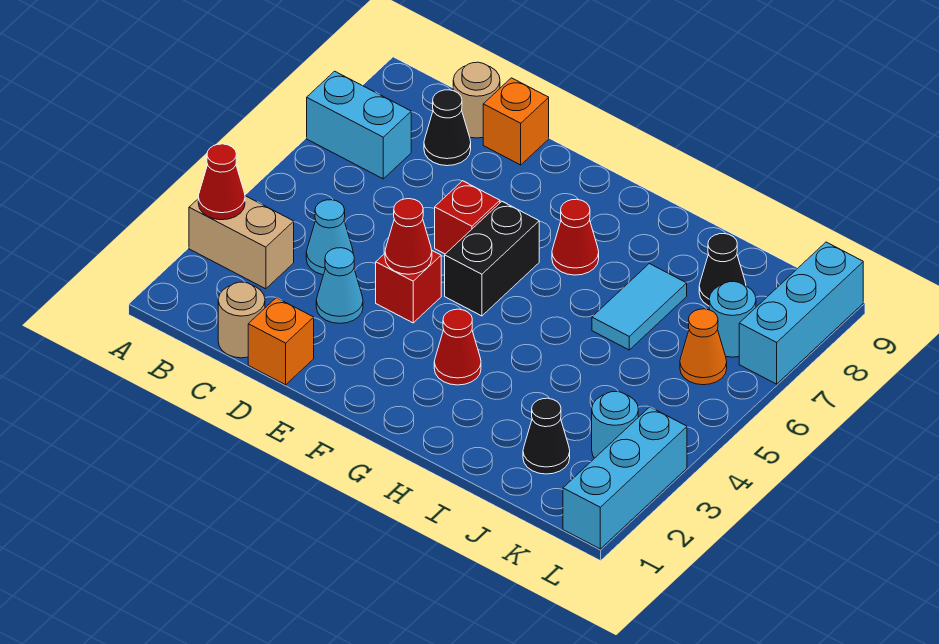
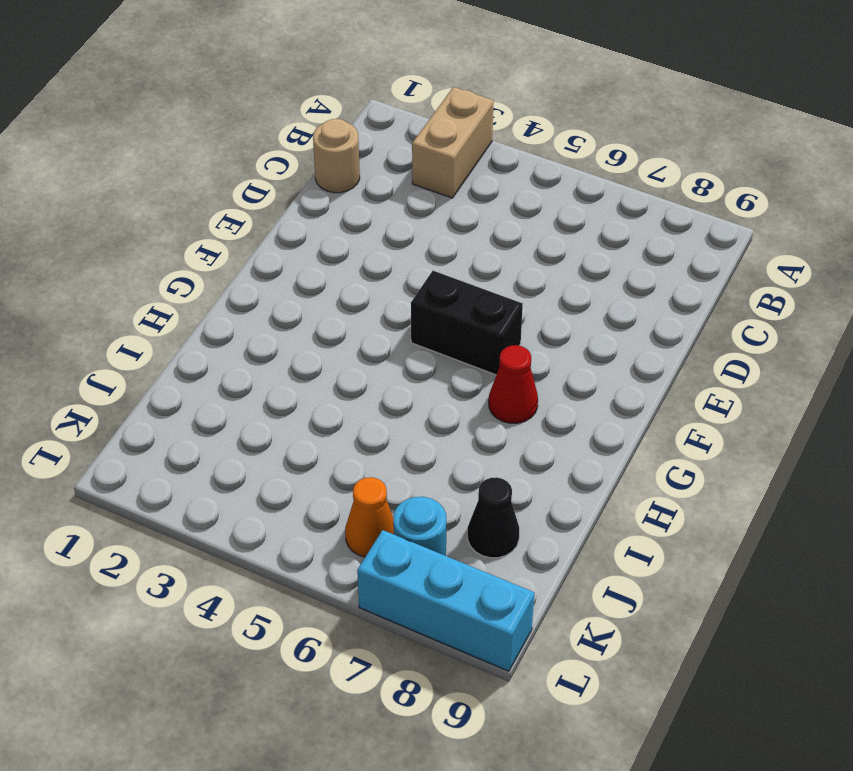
none -> cyan 1x2 brick [307,71,411,179]
none -> cyan 1x1 cone [306,200,353,275]
none -> black 1x1 cone [424,90,471,166]

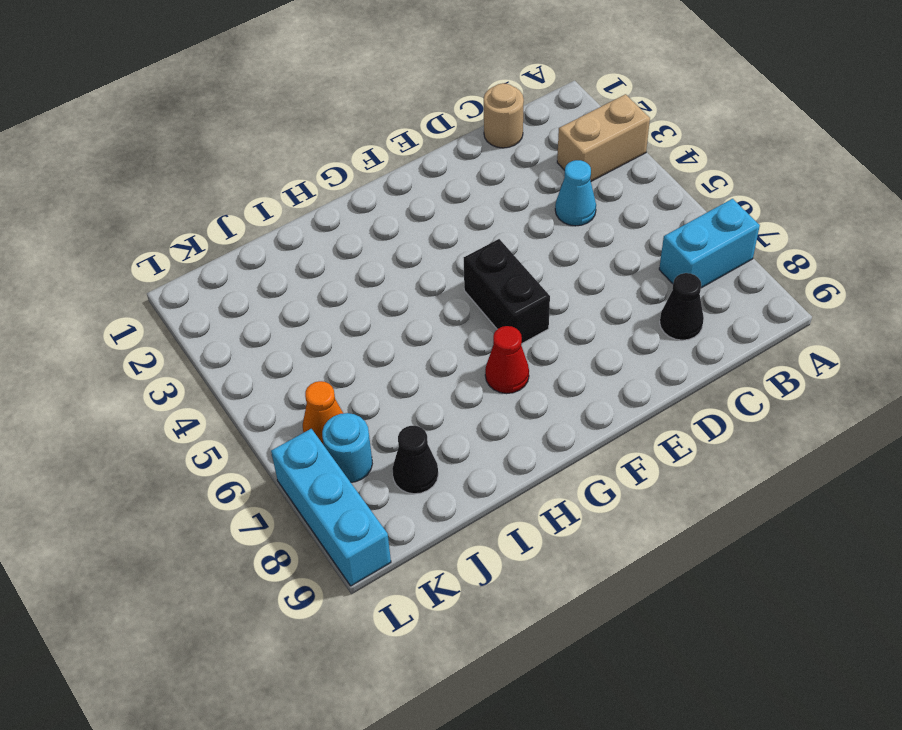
none -> tan 1x1 round brick [453,62,500,138]
none -> orange 1x1 brick [248,298,314,385]
none -> cyan 1x1 cone [316,248,363,323]

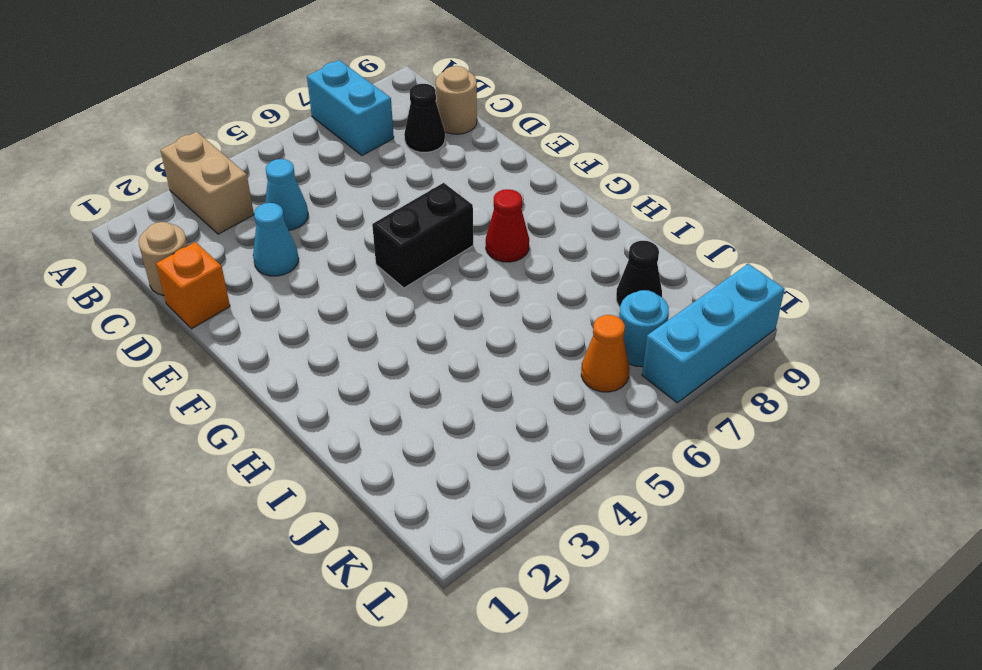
none -> orange 1x1 brick [483,78,549,165]
none -> red 1x1 brick [376,251,441,323]
none -> red 1x1 brick [435,181,500,254]

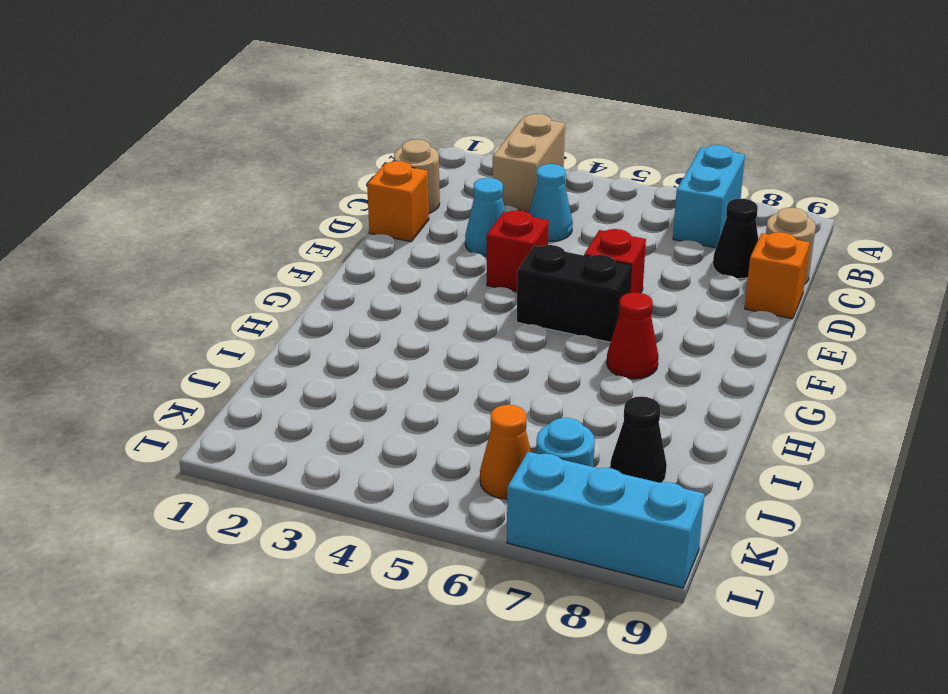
none -> red 1x1 cone [434,309,481,385]
none -> cyan 1x2 tile [592,264,687,350]
none -> black 1x1 cone [523,398,570,474]

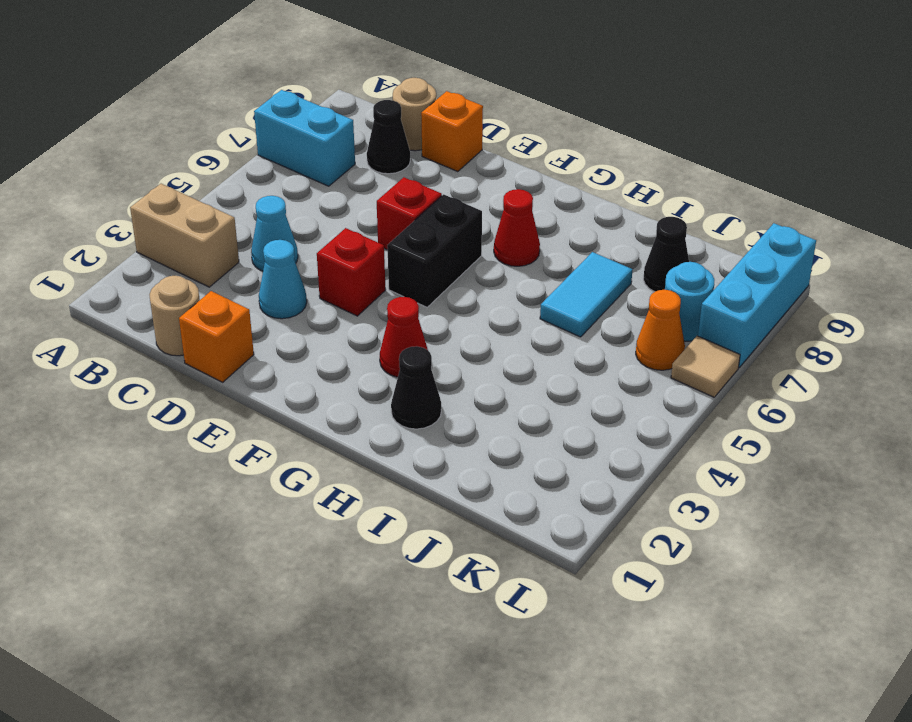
black 1x1 cone [391,346,441,429] -> black 1x1 cone moved to [523,398,570,474]
tan 1x1 tile [671,336,740,397] -> none
none -> cyan 1x1 round brick [592,391,638,458]
none -> cyan 1x3 brick [563,407,687,549]
none -> red 1x1 cone [198,144,245,220]

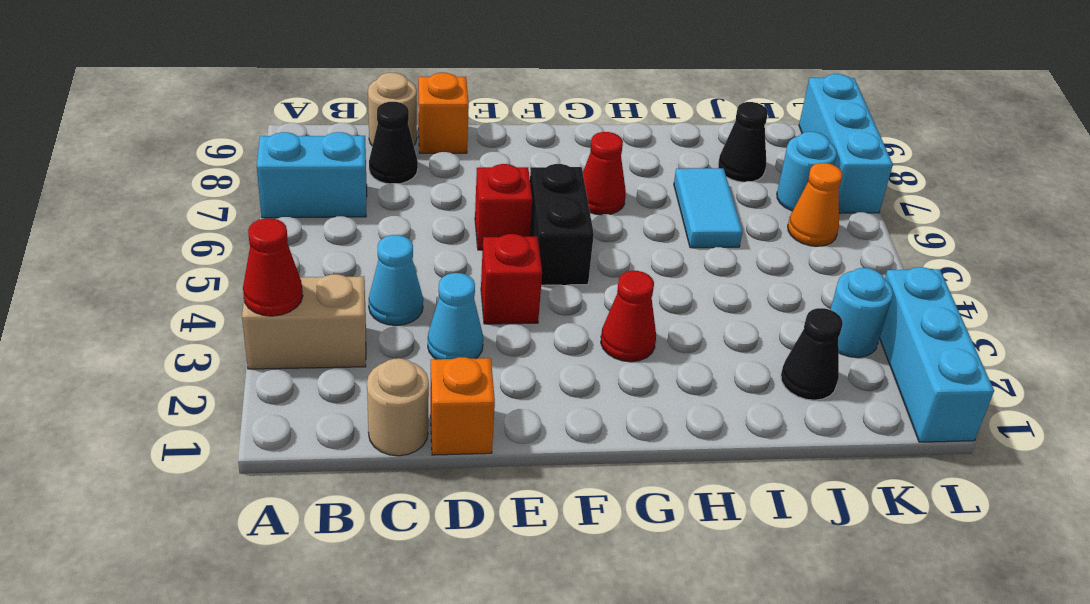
none -> red 1x1 cone [385,199,432,274]

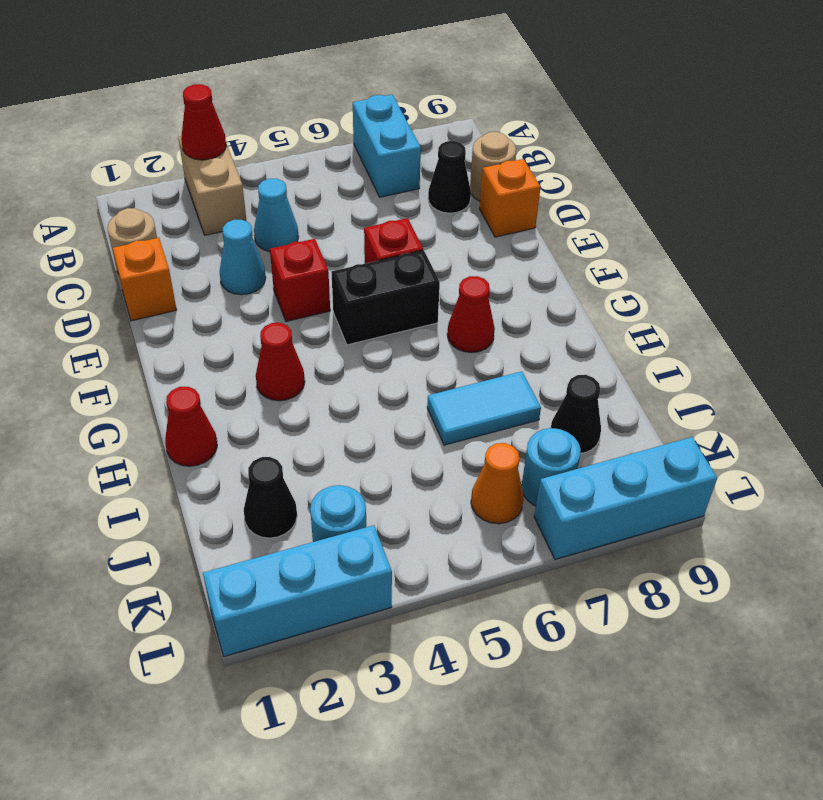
red 1x1 cone [165,387,217,466] -> red 1x1 cone moved to [385,199,432,274]

